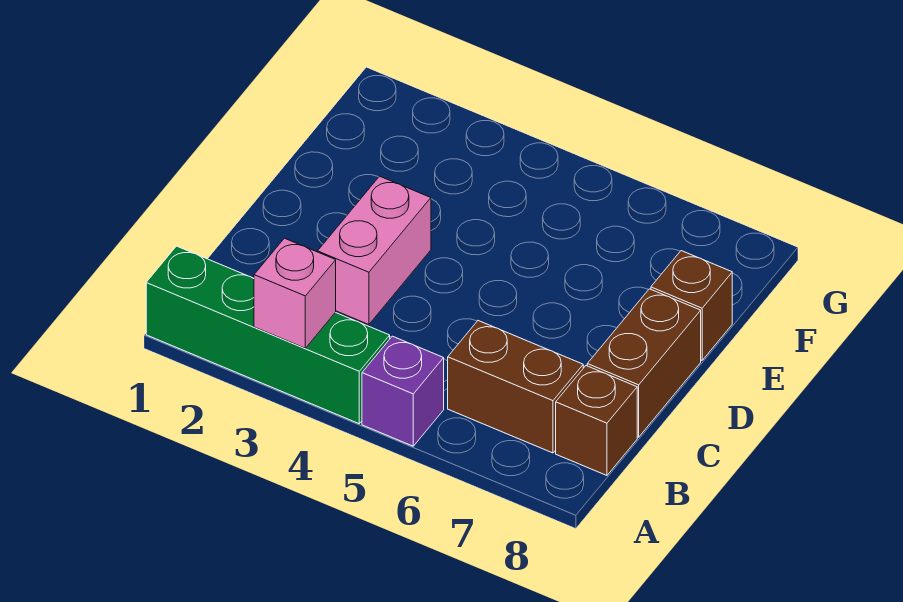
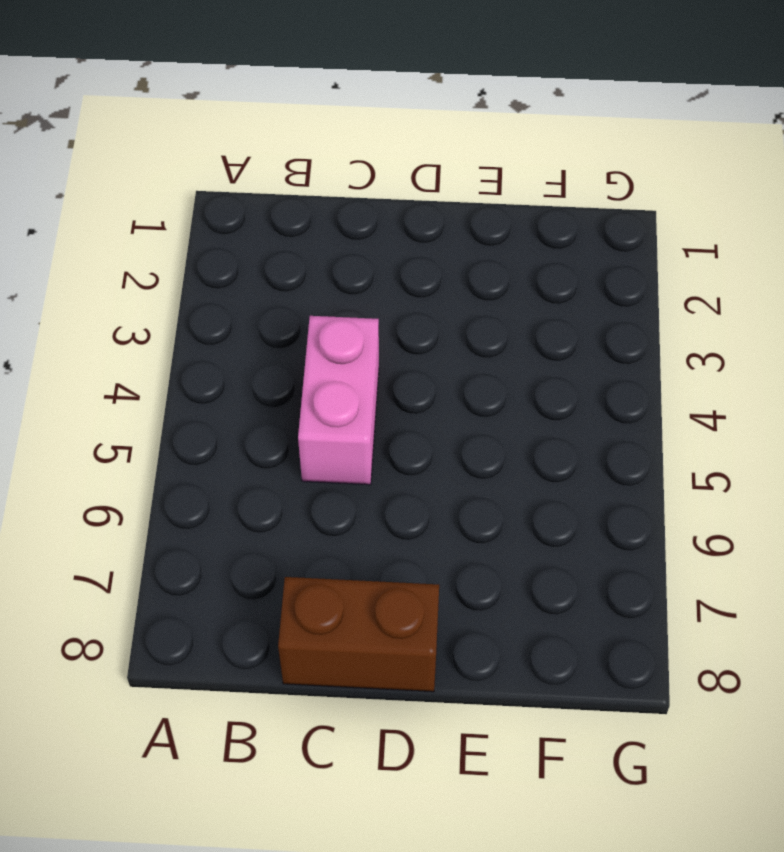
pink 1x2 brick [298,316,379,485] -> pink 1x2 brick turned to [318,176,431,325]
none -> green 1x4 brick [146,246,390,424]
none -> purple 1x1 brick [362,336,444,446]

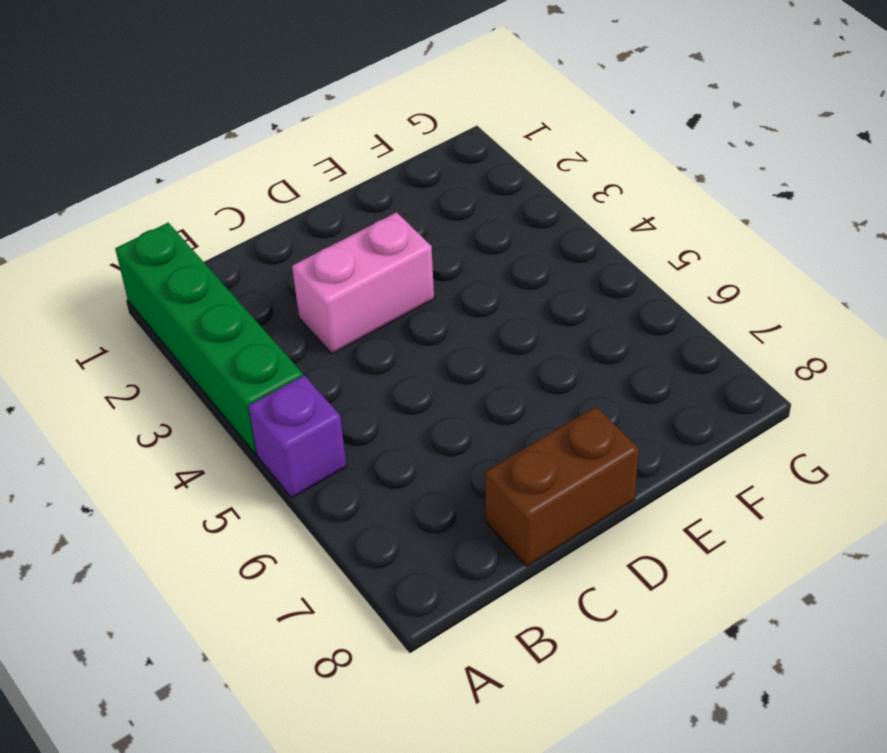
none -> brown 1x2 brick [448,321,583,453]
none -> brown 1x1 brick [556,366,637,475]

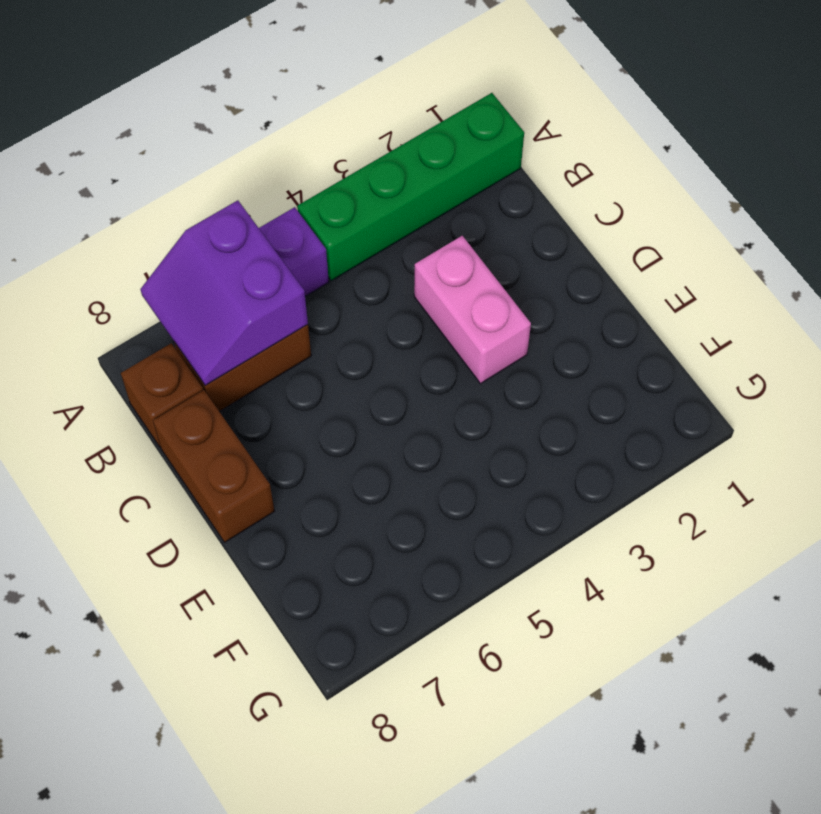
purple 2x2 slope [140,200,308,386] -> none
none -> brown 1x1 brick [651,251,732,360]
none -> pink 1x1 brick [254,238,336,348]

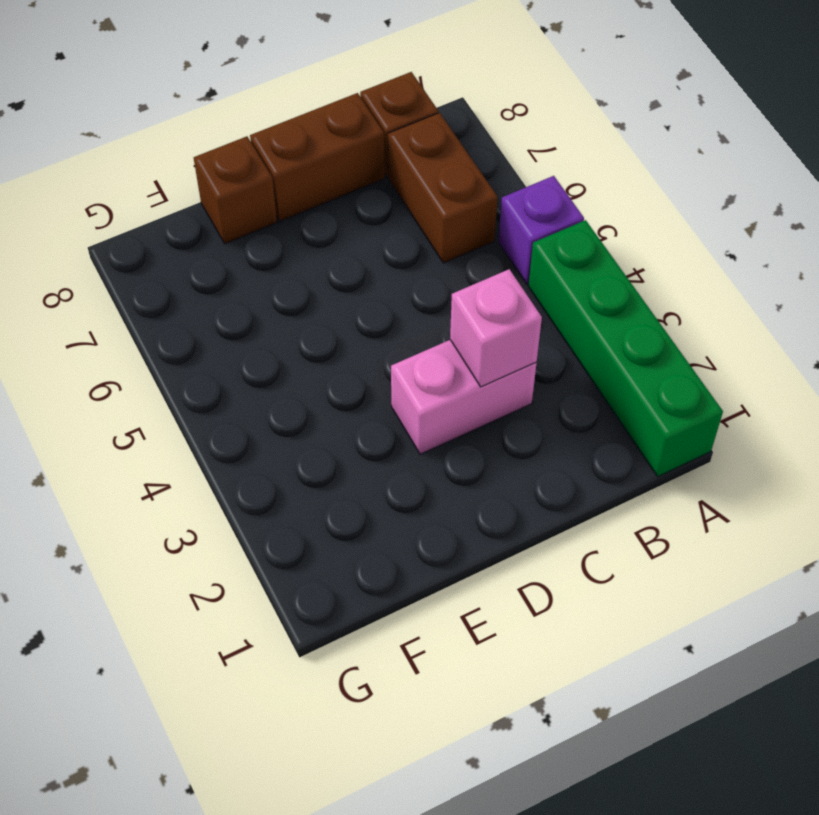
pink 1x1 brick [450,269,542,387] -> pink 1x1 brick moved to [254,238,336,348]

